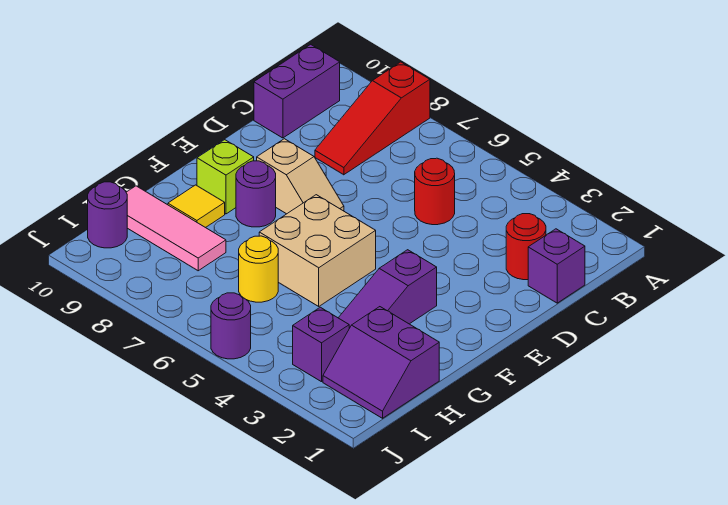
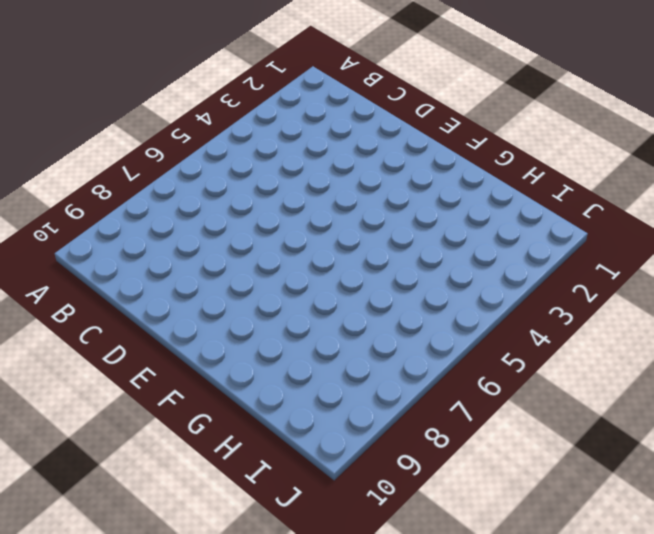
none -> red 1x3 slope [315,62,430,175]
none -> purple 1x2 brick [254,44,340,138]
none -> purple 1x1 brick [528,229,585,303]

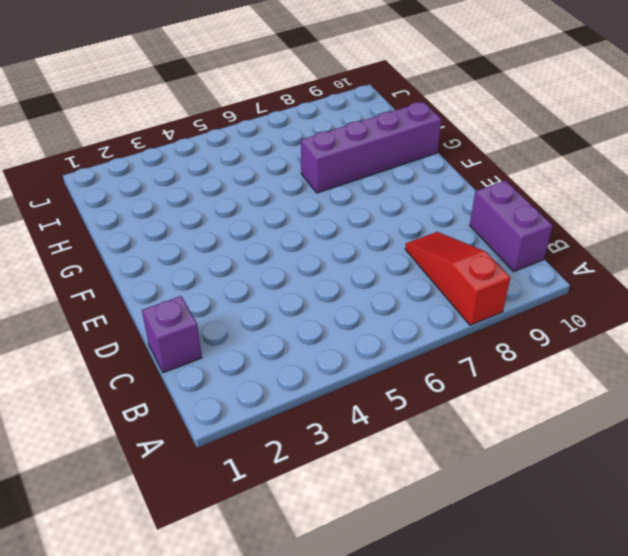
purple 1x4 brick [301,102,441,193] -> yellow 1x1 tile [168,185,225,228]
none -> red 1x1 round brick [506,214,546,280]
none -> red 1x1 round brick [415,158,455,225]
none -> tan 1x2 slope [257,139,344,214]

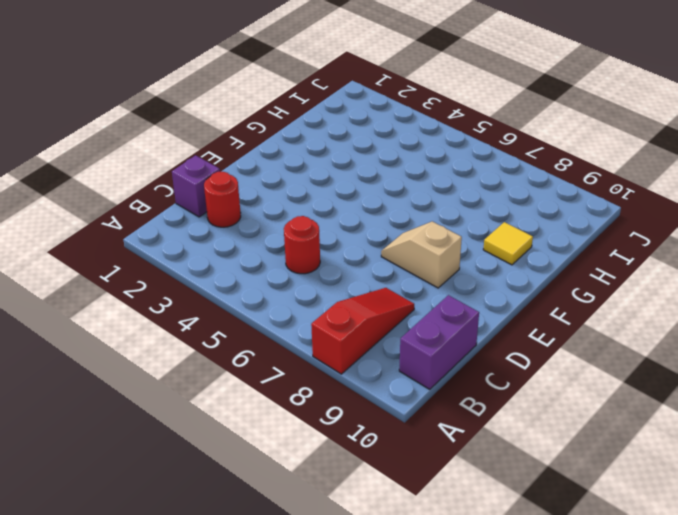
none -> purple 1x3 slope [339,250,437,328]
none -> tan 2x2 brick [259,195,376,306]
none -> purple 1x1 round brick [236,161,276,227]

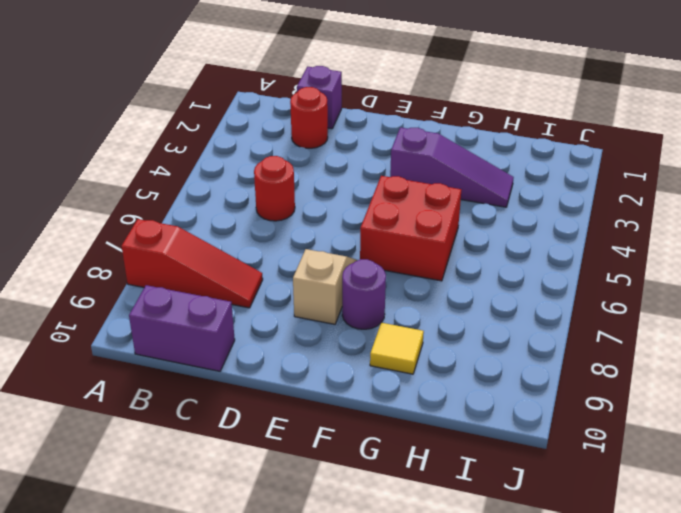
red 2x2 brick [360,176,461,281] -> tan 2x2 brick [259,195,376,306]
none -> lime 1x1 brick [197,140,254,214]
none -> purple 2x2 slope [323,307,439,418]
none -> yellow 1x1 round brick [239,236,278,302]

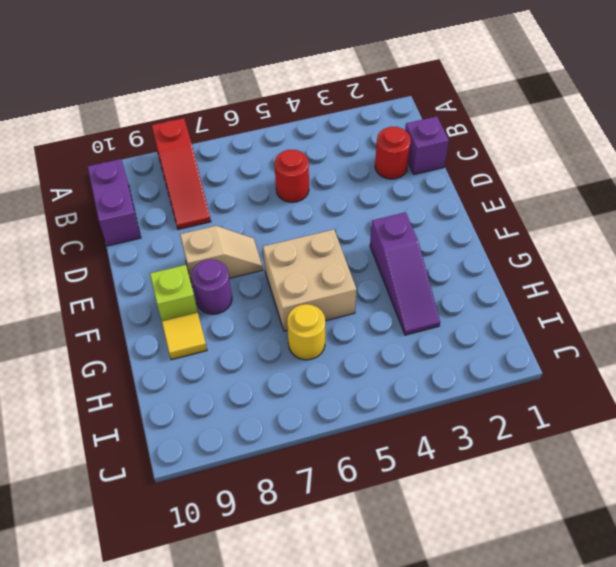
none -> purple 2x2 slope [323,307,439,418]
none -> pink 1x3 tile [126,186,226,271]
none -> purple 1x1 brick [293,307,349,382]

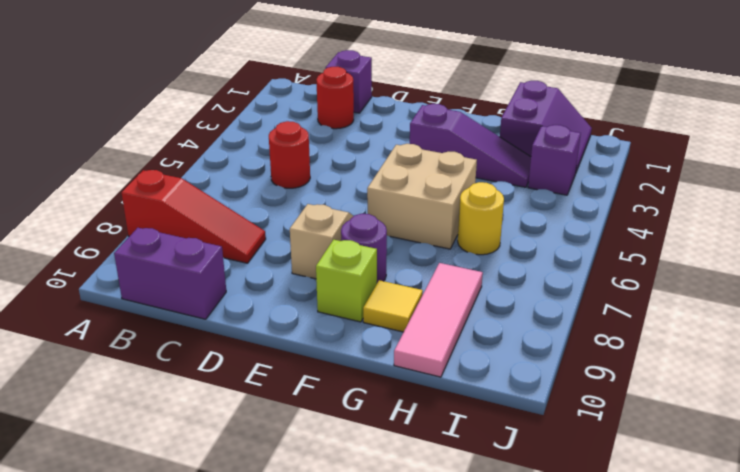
none -> purple 1x1 round brick [88,182,127,248]
none -> purple 1x1 round brick [211,293,251,359]

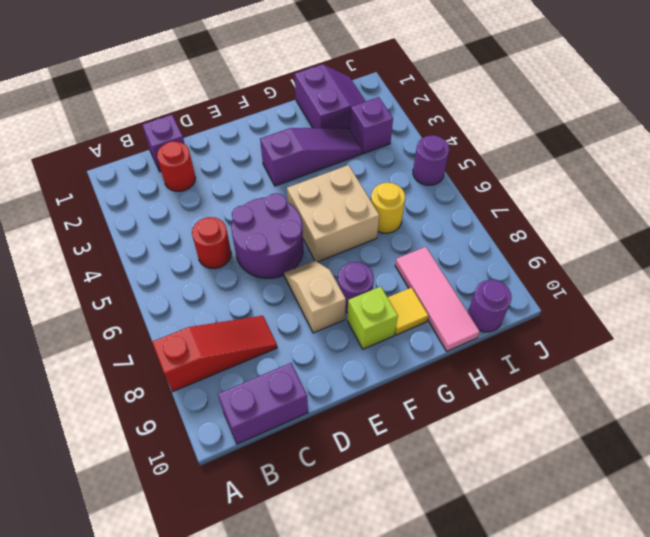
purple 2x2 round brick [231,193,303,278] -> none

